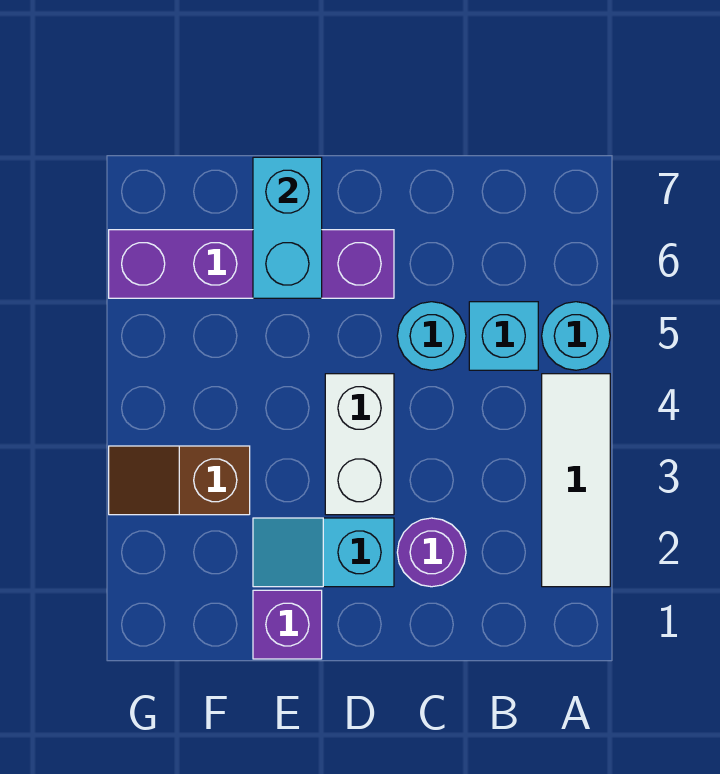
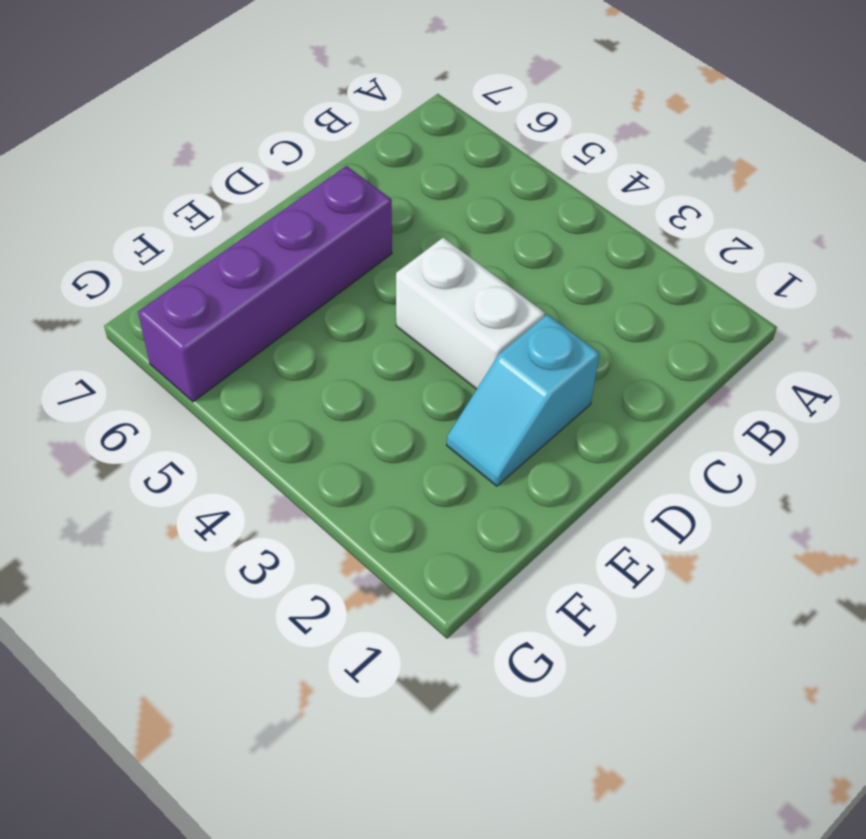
none -> white 1x3 tile [542,374,610,587]
none -> cyan 1x1 round brick [542,302,610,370]

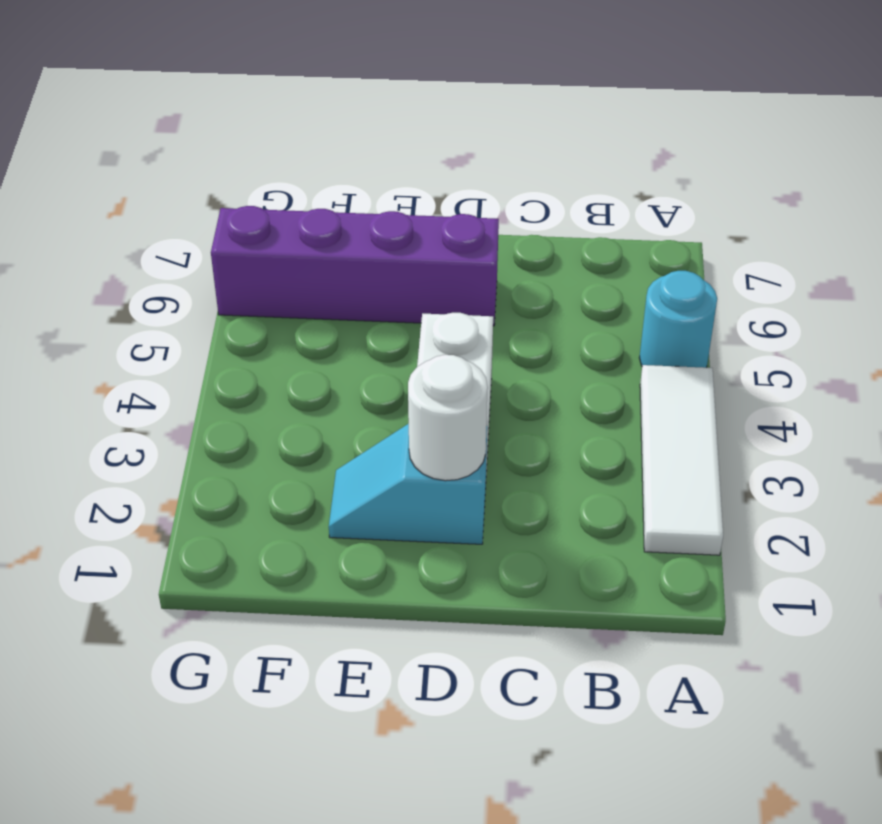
white 1x1 round brick [408,355,488,481] -> none
none -> cyan 1x1 brick [469,302,538,370]
none -> purple 1x1 round brick [397,518,466,587]

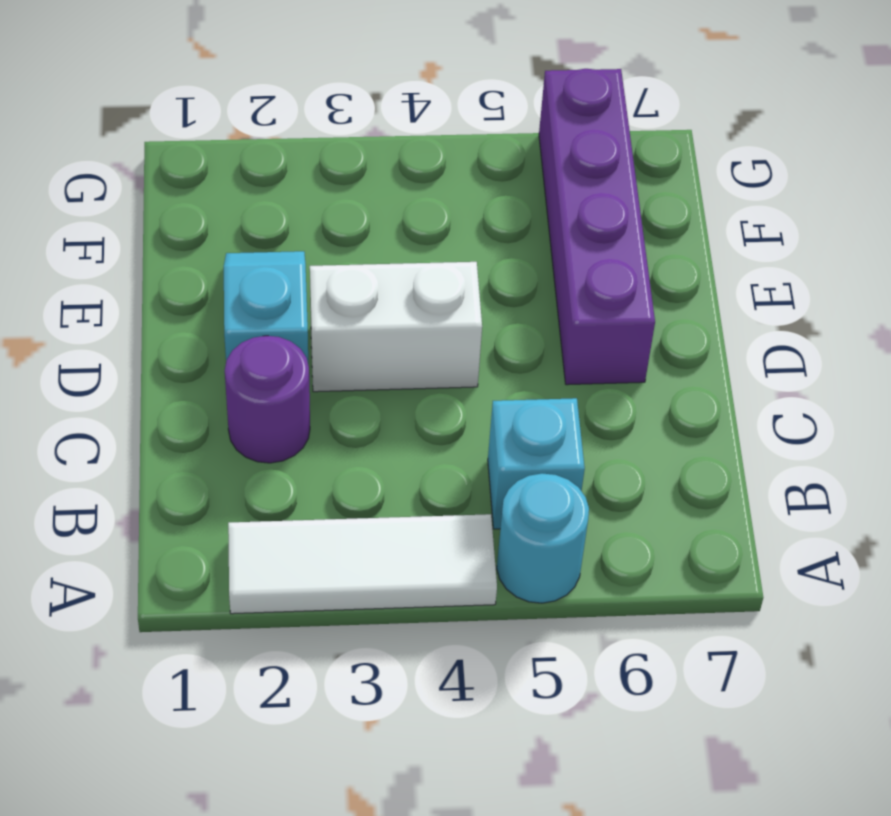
none -> cyan 1x1 round brick [397,302,466,370]
none -> purple 1x1 brick [253,590,322,659]

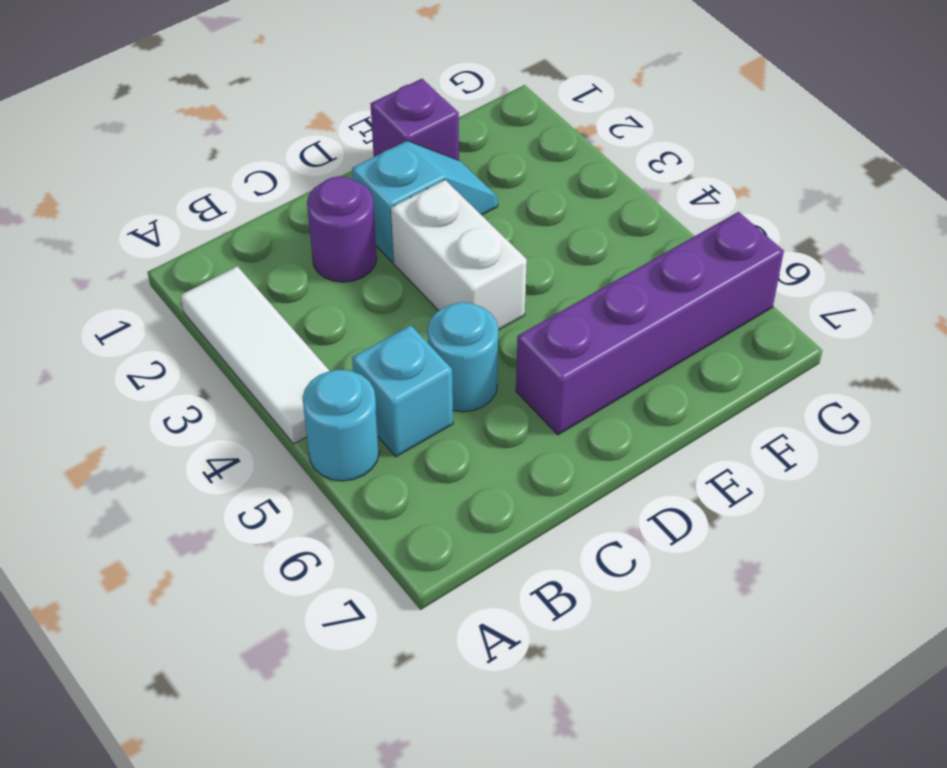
none -> brown 1x2 slope [109,446,250,515]
none -> cyan 1x2 brick [253,157,322,298]

